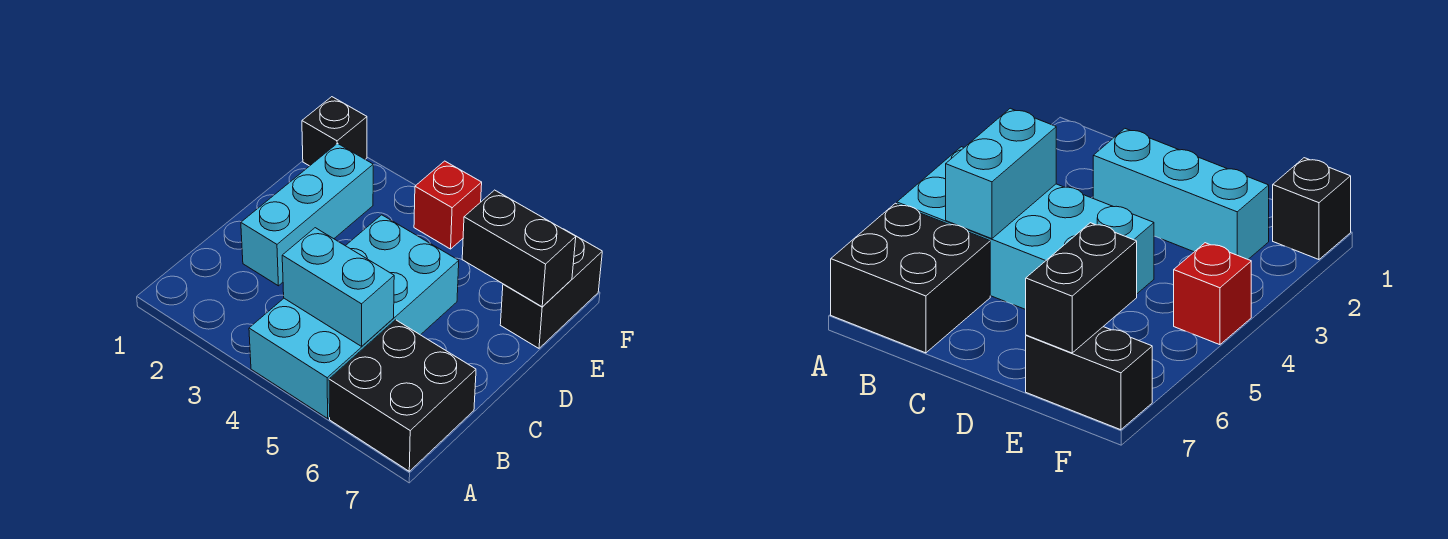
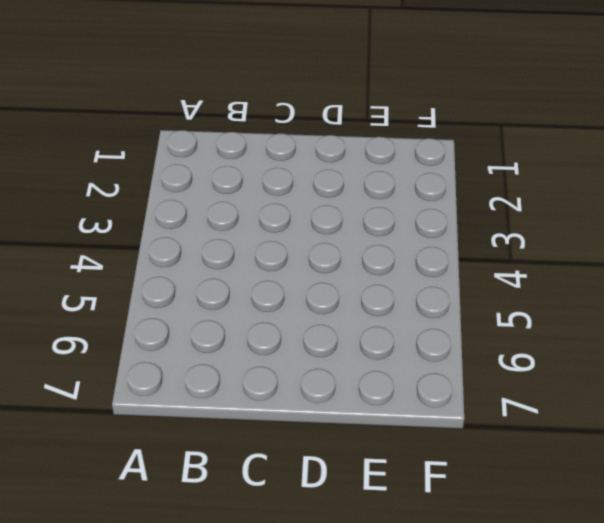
none -> cyan 2x4 brick [249,215,459,419]
none -> black 2x2 brick [329,320,476,471]

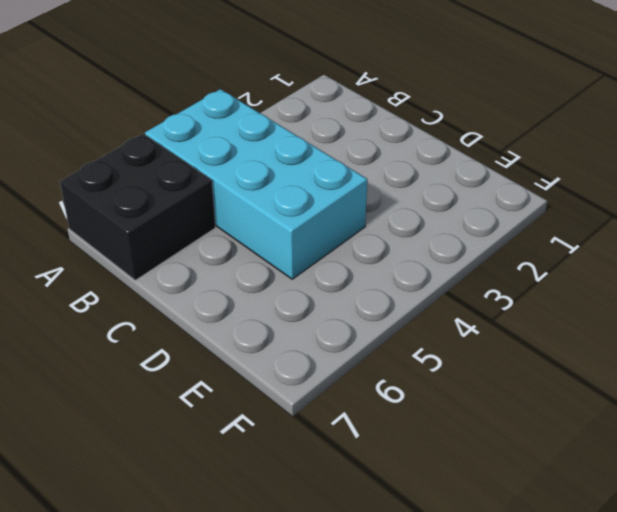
none -> cyan 1x3 brick [241,143,373,286]
none -> black 1x2 brick [500,229,602,348]

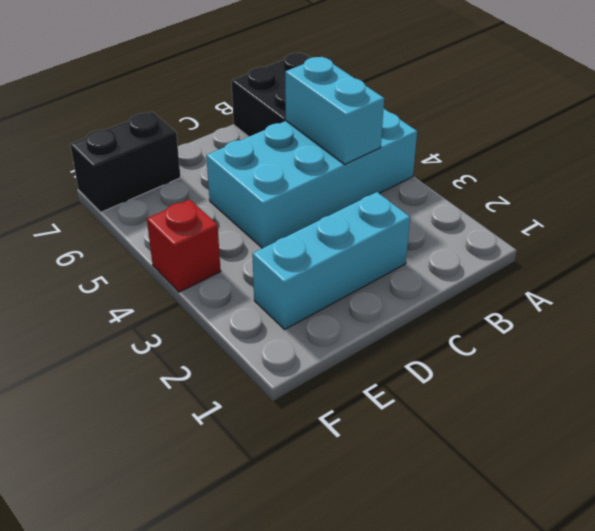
none -> black 1x1 brick [302,97,367,166]
none -> black 1x2 brick [462,190,576,307]

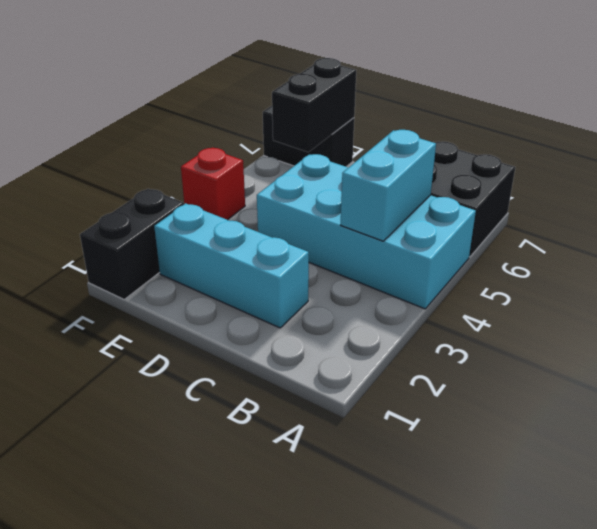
black 1x2 brick [80,189,184,299] -> black 1x1 brick [302,97,367,166]

